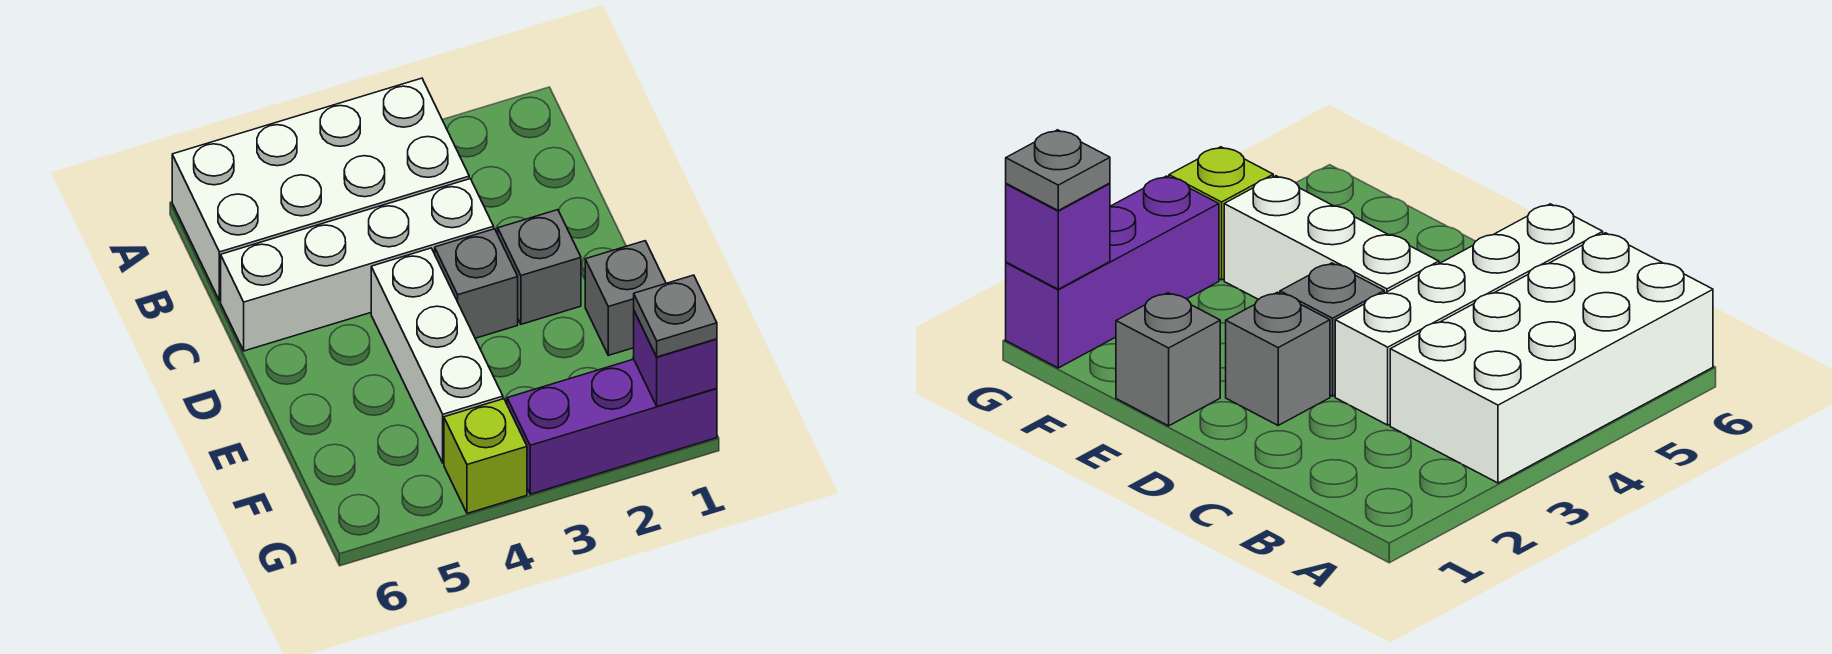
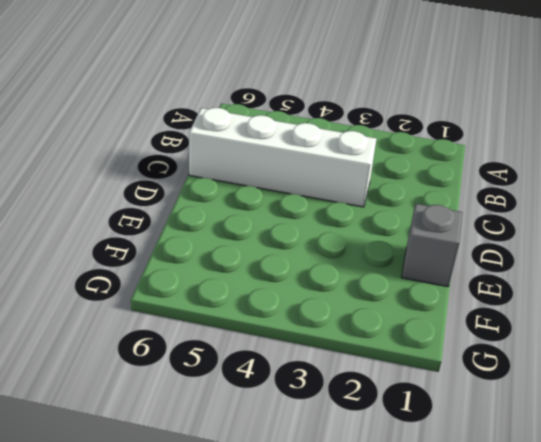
none -> white 2x4 brick [172,78,469,301]
none -> grey 1x1 brick [498,210,581,324]

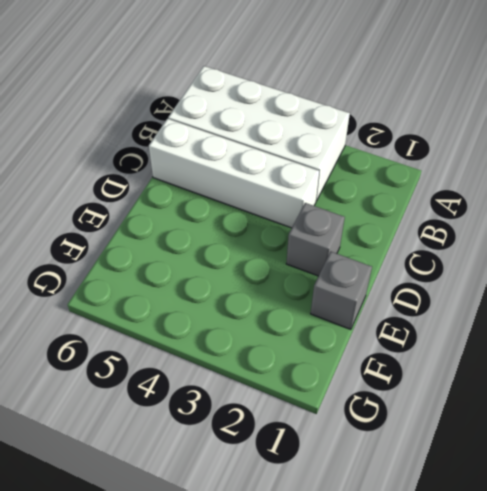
none -> grey 1x1 brick [435,229,518,338]
none -> white 1x3 brick [371,248,503,463]

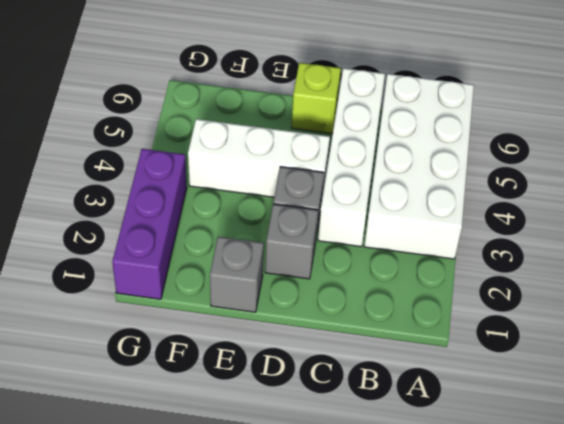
lime 1x1 brick [292,63,341,134] -> lime 1x1 brick moved to [444,399,527,513]
none -> purple 1x1 brick [634,311,717,406]
none -> grey 1x1 plate [634,275,717,357]

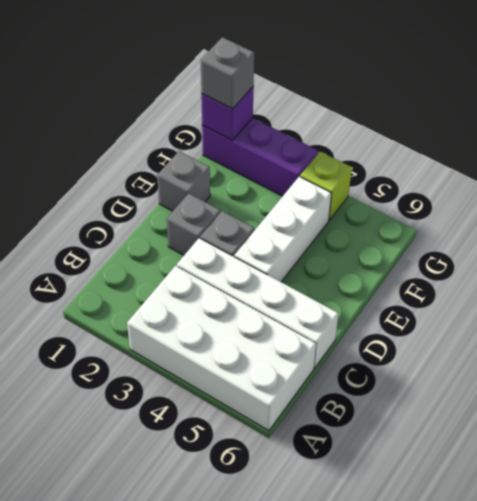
grey 1x1 brick [201,37,254,109] -> grey 1x1 plate [634,275,717,357]

